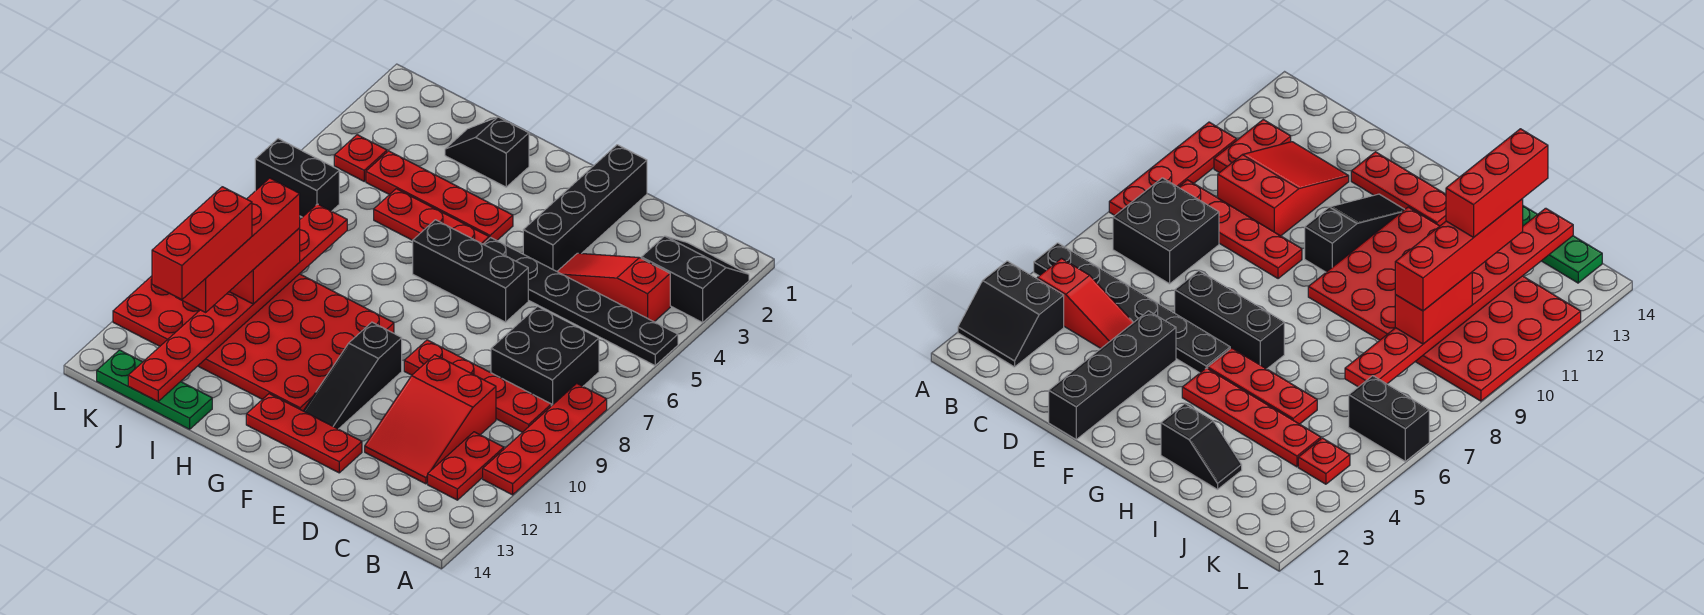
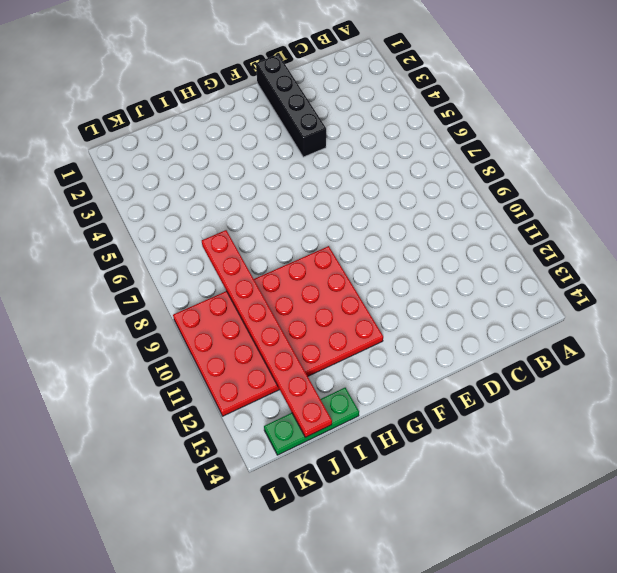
none -> black 2x2 slope [641,236,749,322]
none -> black 1x6 plate [483,237,678,365]
none -> red 1x4 plate [483,383,607,495]

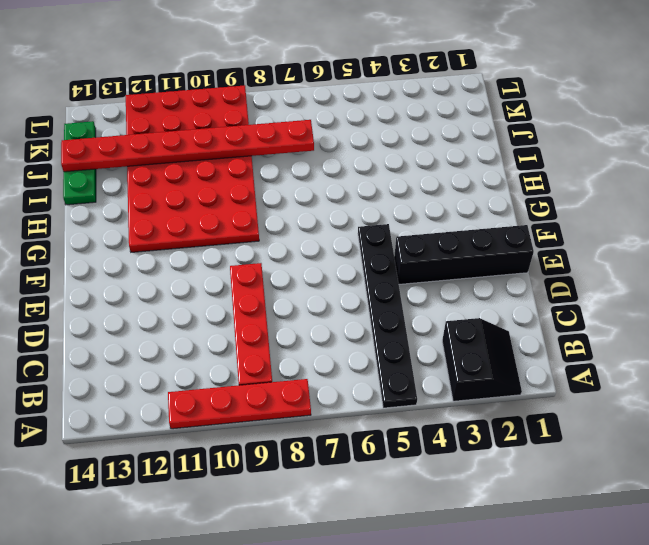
none -> red 1x3 slope [557,253,670,322]
none -> black 2x2 brick [491,306,599,406]
none -> red 1x2 plate [428,432,504,500]

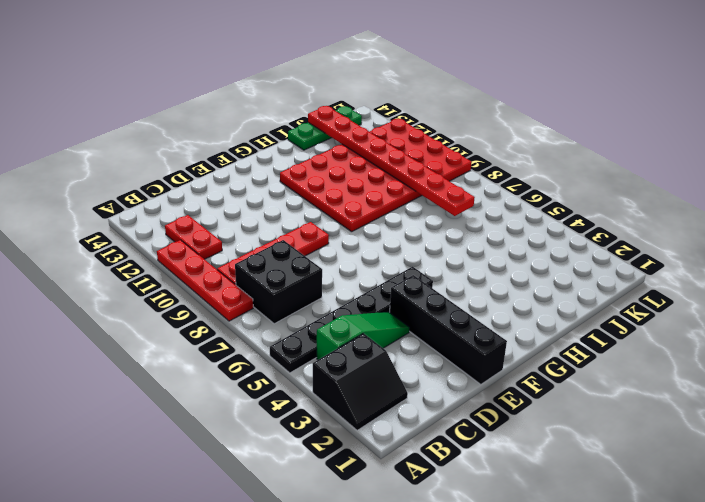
green 1x3 slope [317,312,410,360] -> red 1x3 slope [557,253,670,322]
none -> red 2x3 slope [365,355,496,484]
none -> black 1x3 brick [413,220,528,322]
none -> red 1x3 plate [246,394,362,473]

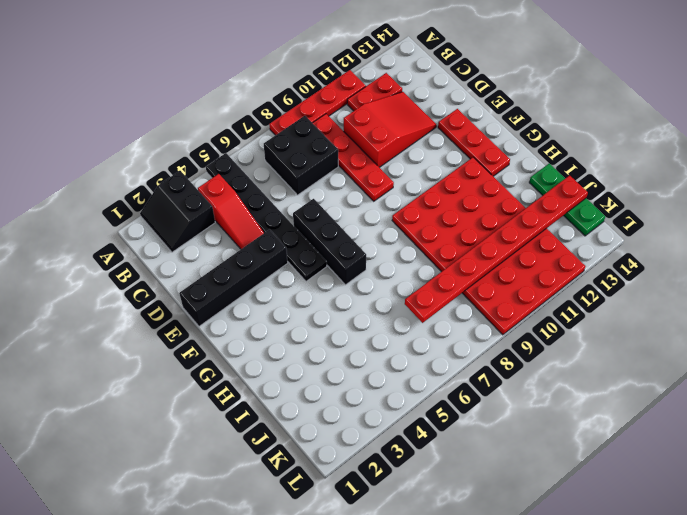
none -> black 1x3 slope [304,322,402,429]
none -> red 1x4 plate [366,151,513,240]
none -> red 1x3 plate [374,189,489,244]

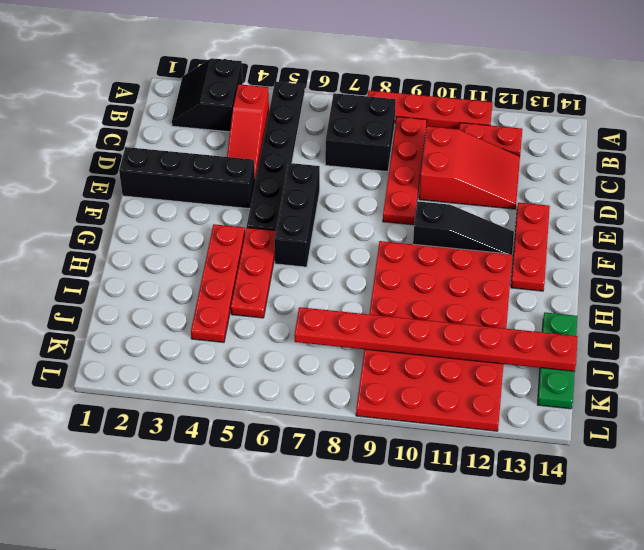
none -> black 1x2 slope [445,117,529,187]
none -> red 1x1 plate [334,135,387,181]
none -> black 1x2 brick [255,139,339,217]

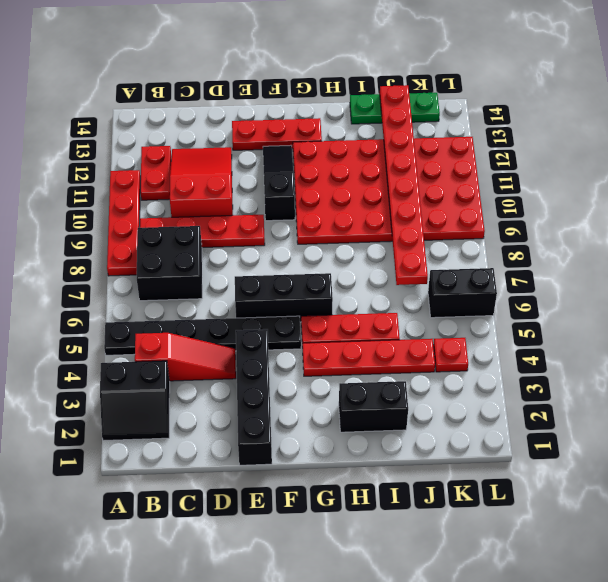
black 1x2 brick [339,381,408,432] -> black 1x2 slope [445,117,529,187]
none -> red 1x2 brick [229,228,300,304]
none -> red 1x4 brick [176,178,300,312]
none -> red 1x3 brick [152,187,252,300]

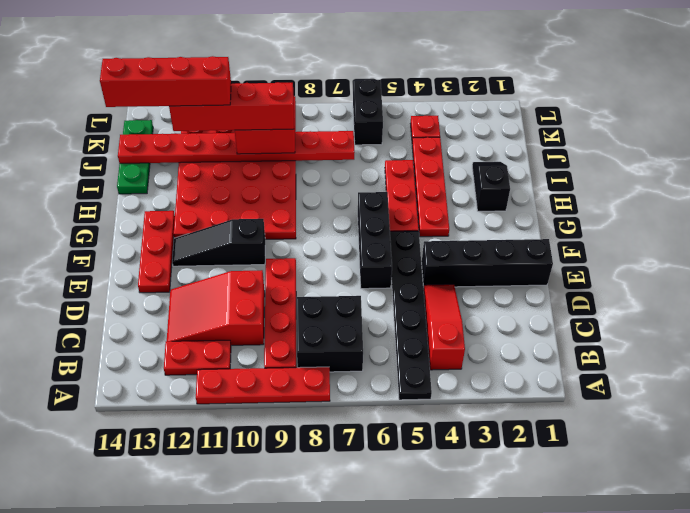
red 1x4 brick [100,56,231,107] -> red 1x3 brick [152,187,252,300]
none -> black 2x2 slope [641,236,749,322]

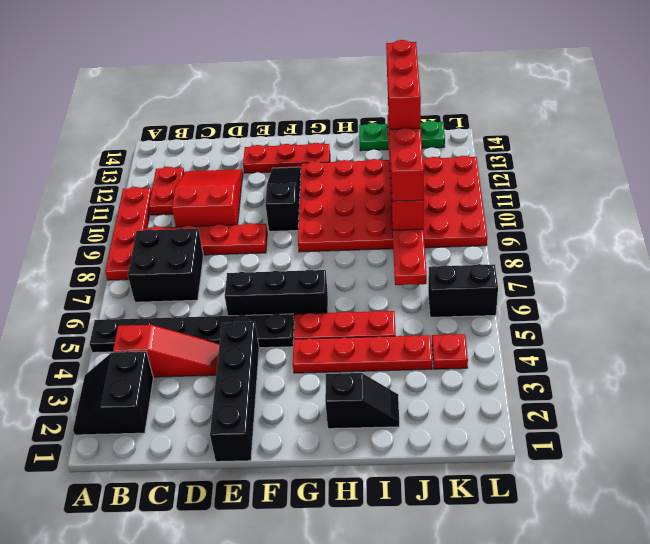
black 2x2 slope [73,351,153,435] -> black 2x2 slope turned to [641,236,749,322]

